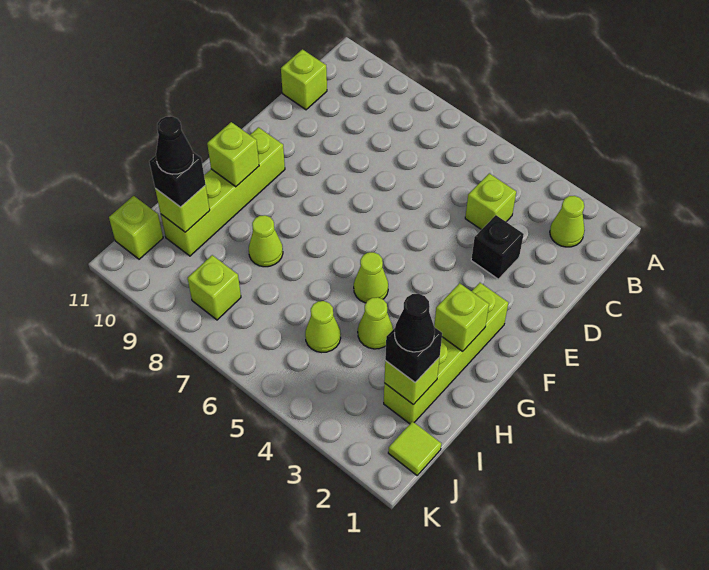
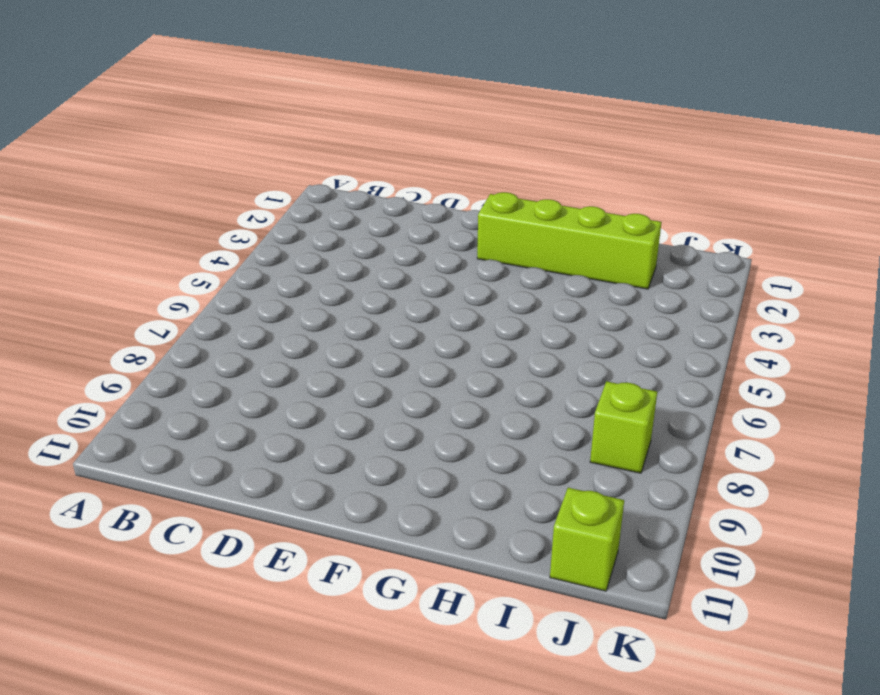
none -> lime 1x1 cone [550,196,585,247]
none -> lime 1x1 brick [465,173,516,230]
none -> lime 1x1 brick [281,49,327,110]

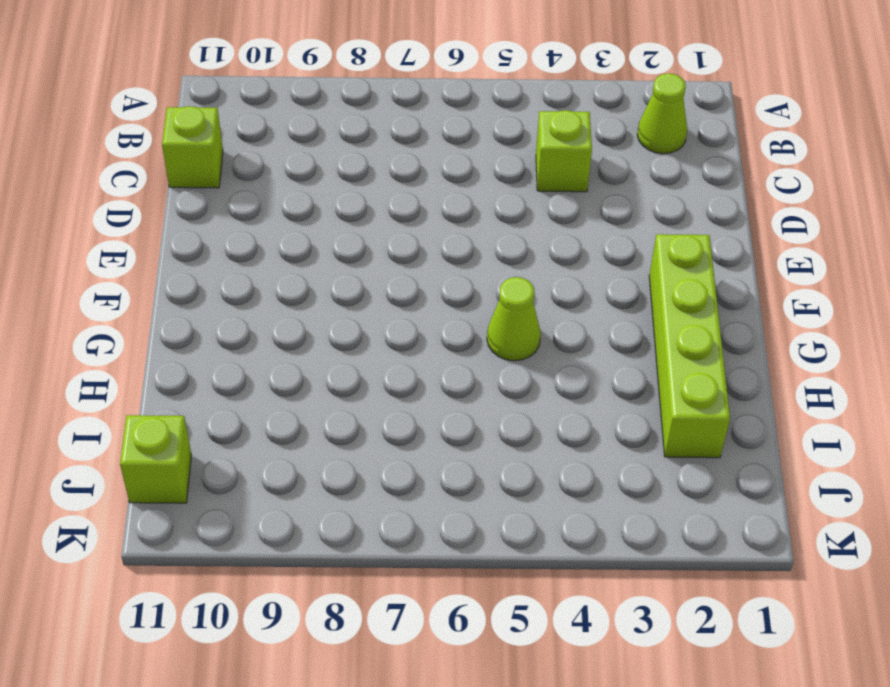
none -> black 1x1 brick [471,215,524,279]
none -> lime 1x4 brick [161,127,285,256]
none -> lime 1x1 cone [358,297,393,349]

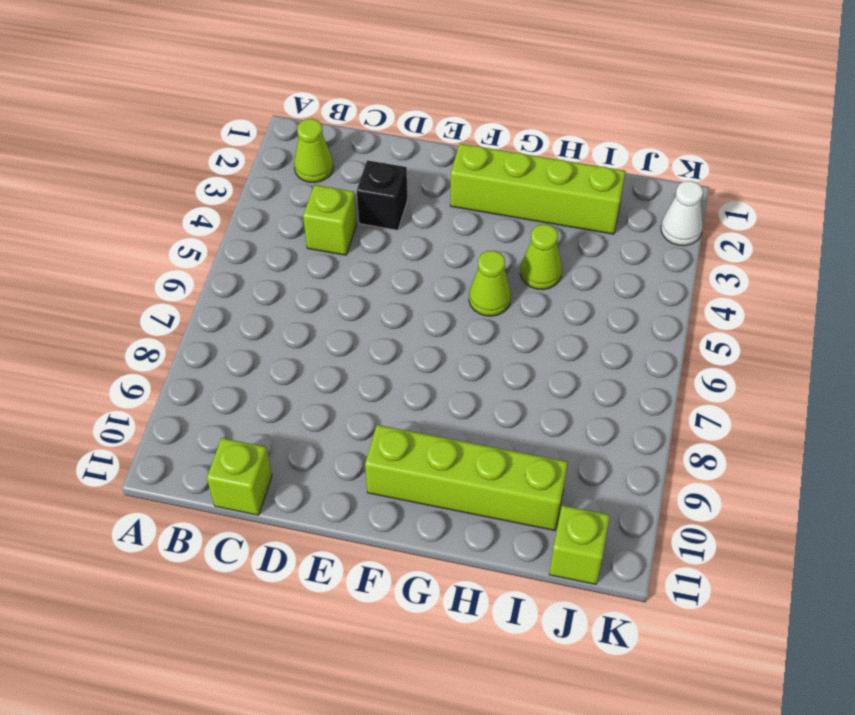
white 1x1 cone [661,181,703,246] -> none
none -> lime 1x1 cone [249,215,283,267]
none -> lime 1x1 cone [305,301,341,353]
none -> lime 1x1 tile [388,422,441,475]

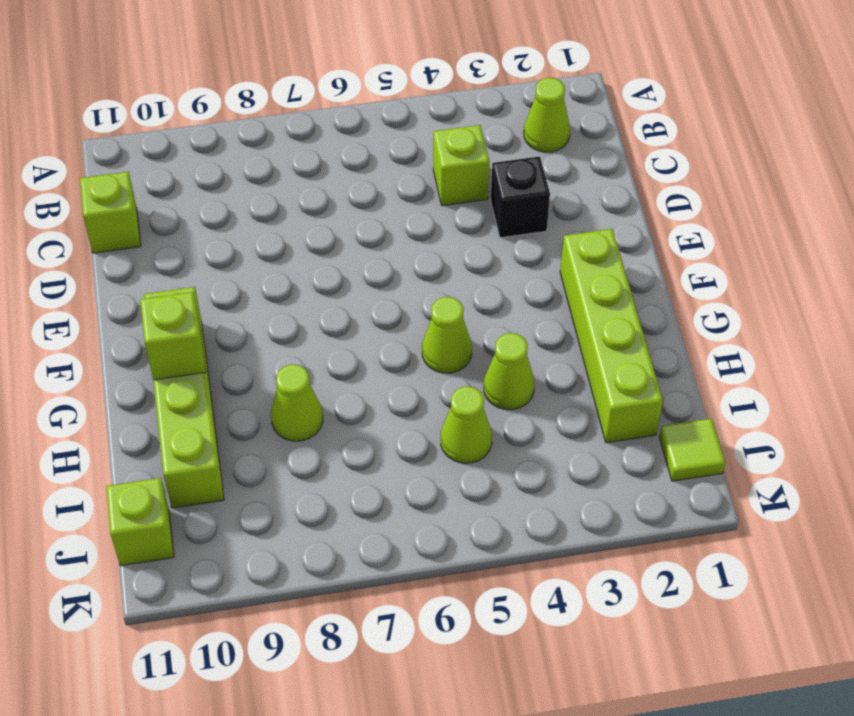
none -> lime 1x1 brick [188,255,241,320]
none -> lime 1x1 brick [434,283,489,351]
none -> lime 1x1 brick [384,357,440,405]

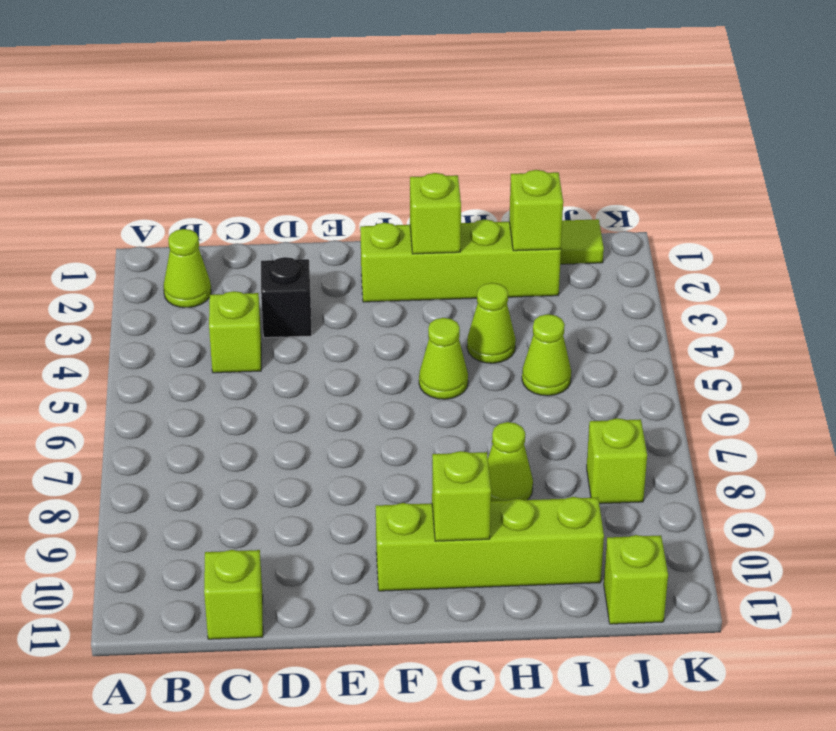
none -> lime 1x1 brick [155,185,210,232]
none -> black 1x1 brick [385,327,442,382]
none -> black 1x1 brick [149,152,206,207]

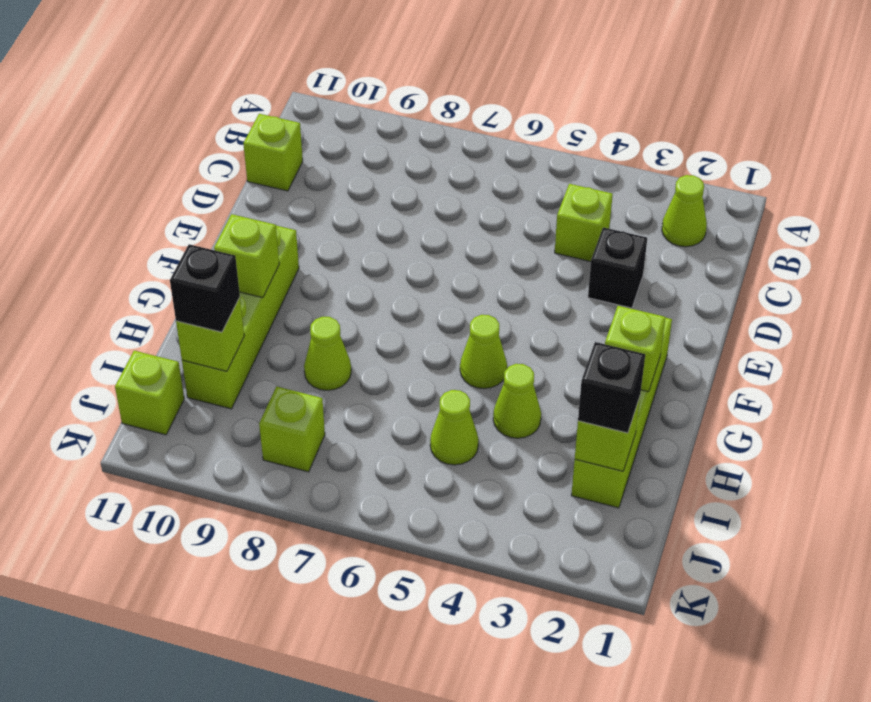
none -> lime 1x1 tile [388,422,441,475]
none -> black 1x1 cone [395,294,435,352]
none -> black 1x1 cone [156,116,193,174]

